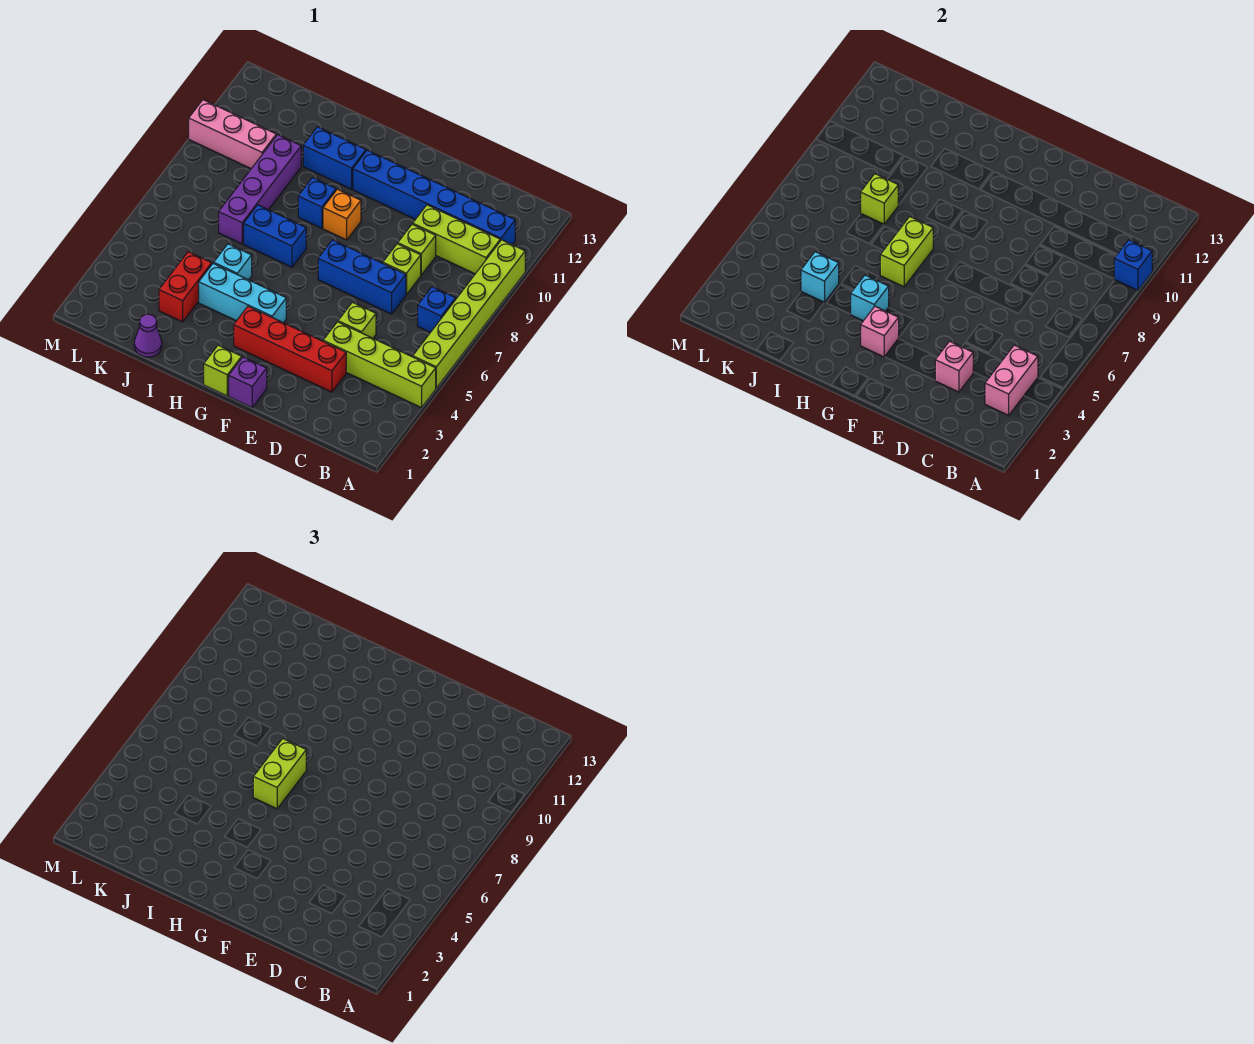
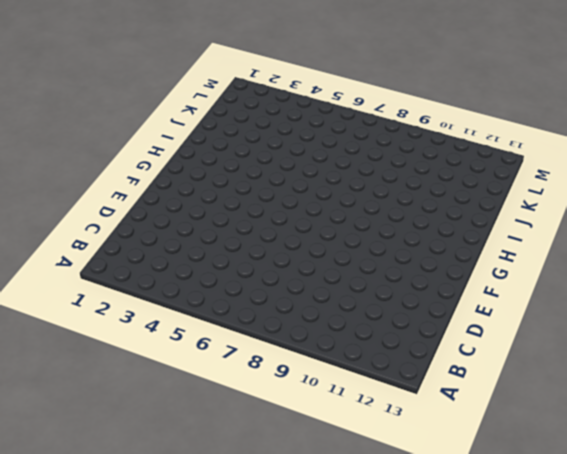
none -> lime 1x4 brick [323,322,436,408]
none -> lime 1x6 brick [413,240,525,388]
none -> blue 1x1 brick [418,287,456,332]
none -> lime 1x3 brick [413,205,500,274]

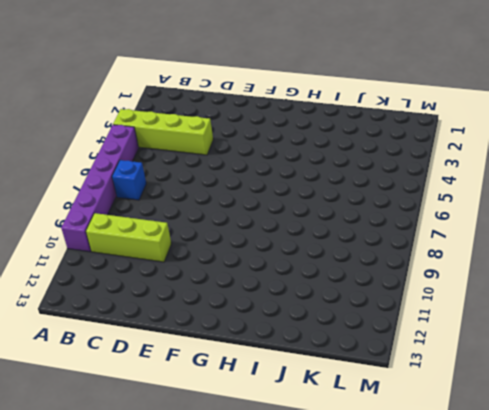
purple 1x6 brick [61,125,139,252] -> lime 1x6 brick [413,240,525,388]
none -> blue 1x6 brick [353,150,515,245]
none -> red 1x4 brick [234,306,346,392]
none -> lime 1x1 brick [338,302,376,338]
none -> blue 1x3 brick [318,240,406,314]

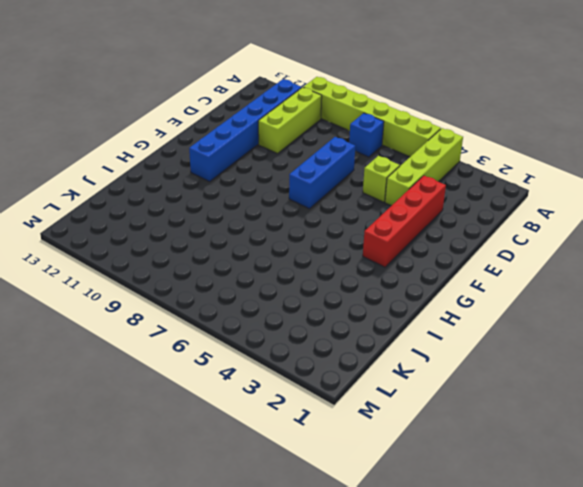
none -> lime 1x1 brick [383,244,421,295]
none -> lime 1x1 brick [398,224,436,275]
none -> purple 1x1 brick [229,357,267,407]
none -> lime 1x1 brick [204,345,242,396]

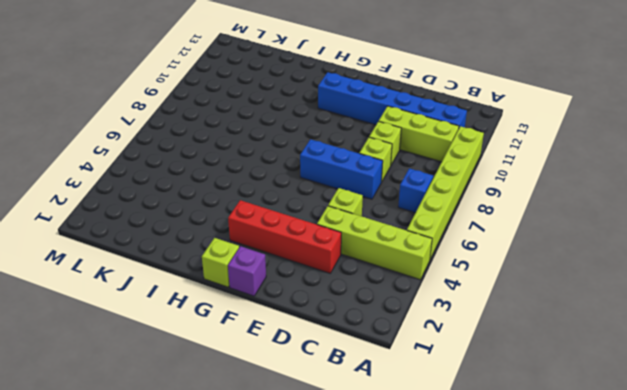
none -> cyan 1x3 brick [199,263,286,323]
none -> orange 1x1 brick [323,189,361,240]
none -> blue 1x2 brick [244,205,306,267]
none -> blue 1x1 brick [298,178,336,228]

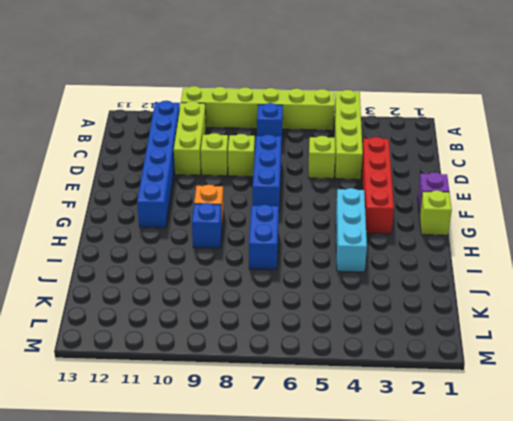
none -> blue 1x2 brick [303,127,366,189]
none -> cyan 1x1 brick [214,244,252,280]
none -> purple 1x1 cone [134,314,162,357]
none -> red 1x2 brick [159,252,212,322]

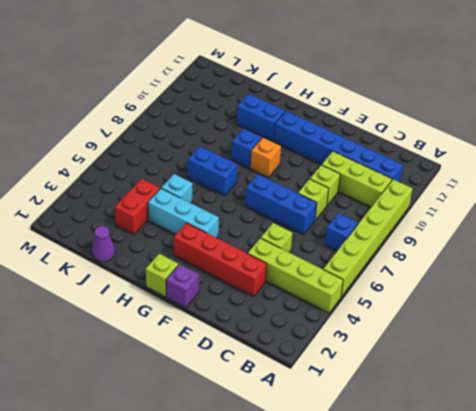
none -> purple 1x4 brick [219,135,301,244]
none -> pink 1x3 brick [189,100,276,169]
none -> blue 1x1 brick [1114,240,1152,291]
none -> pink 1x2 brick [985,345,1038,415]

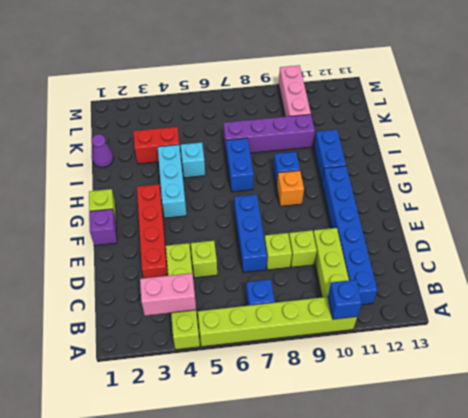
none -> pink 1x1 brick [935,341,973,392]
none -> pink 1x1 brick [861,306,899,357]
none -> cyan 1x1 brick [851,275,889,321]
none -> lime 1x2 brick [880,217,933,287]

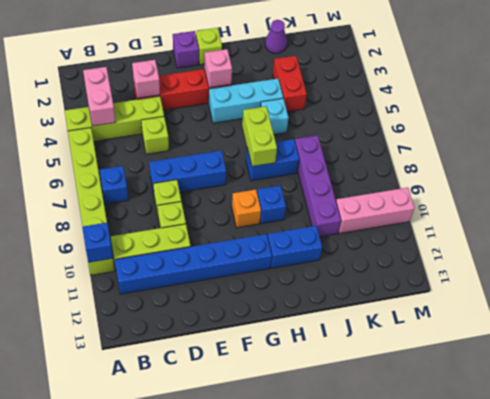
none -> cyan 1x1 brick [851,275,889,321]
none -> cyan 1x1 brick [801,252,839,302]
none -> lime 1x1 brick [861,174,898,224]
none -> lime 1x2 brick [253,739,306,809]

